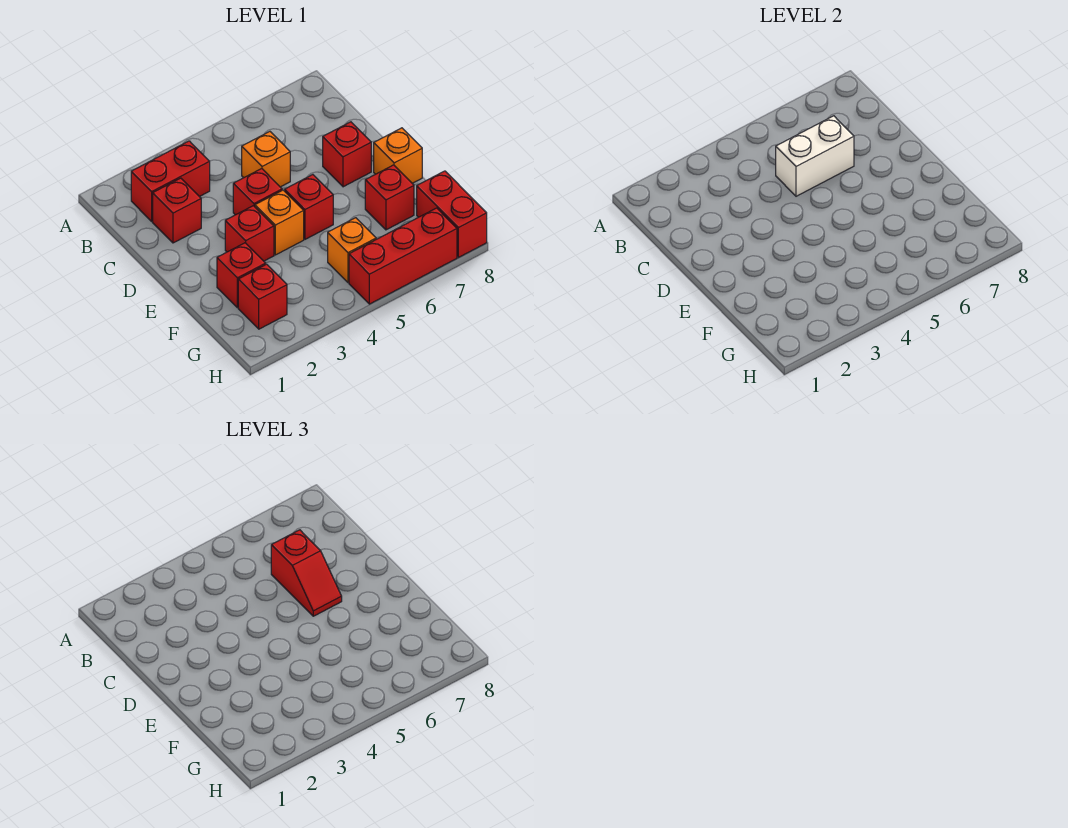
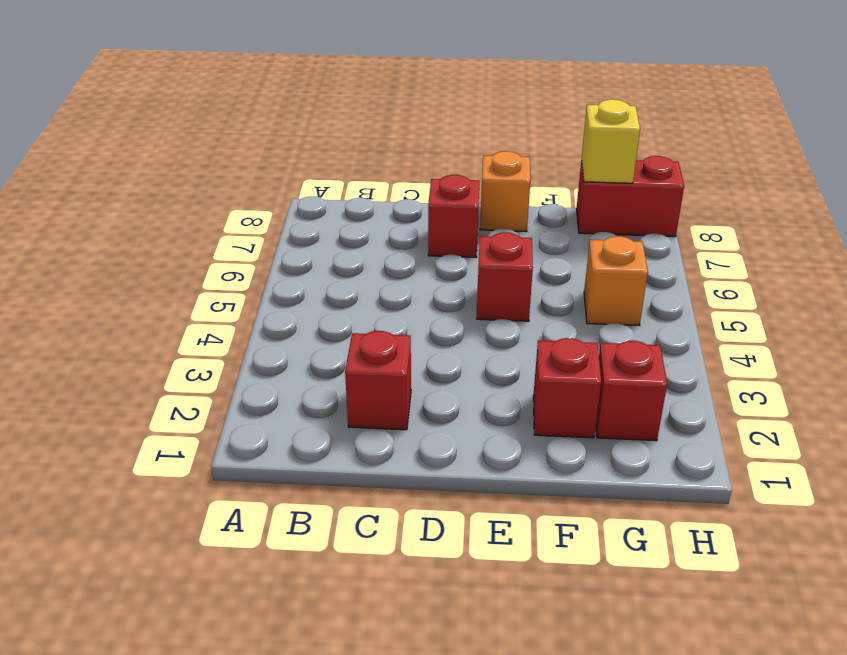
yellow 1x1 brick [582,99,640,183] -> none
none -> red 1x2 brick [131,141,210,221]
none -> orange 1x1 brick [242,132,290,187]
none -> red 1x1 brick [233,169,282,215]

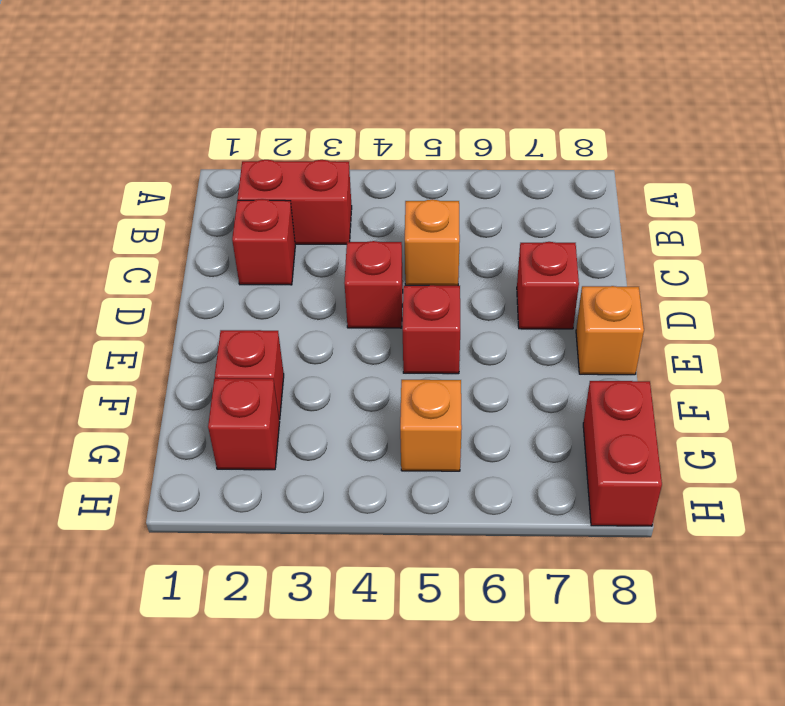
none -> red 1x1 brick [225,206,274,261]
none -> orange 1x1 brick [255,190,304,255]
none -> red 1x1 brick [365,165,414,230]

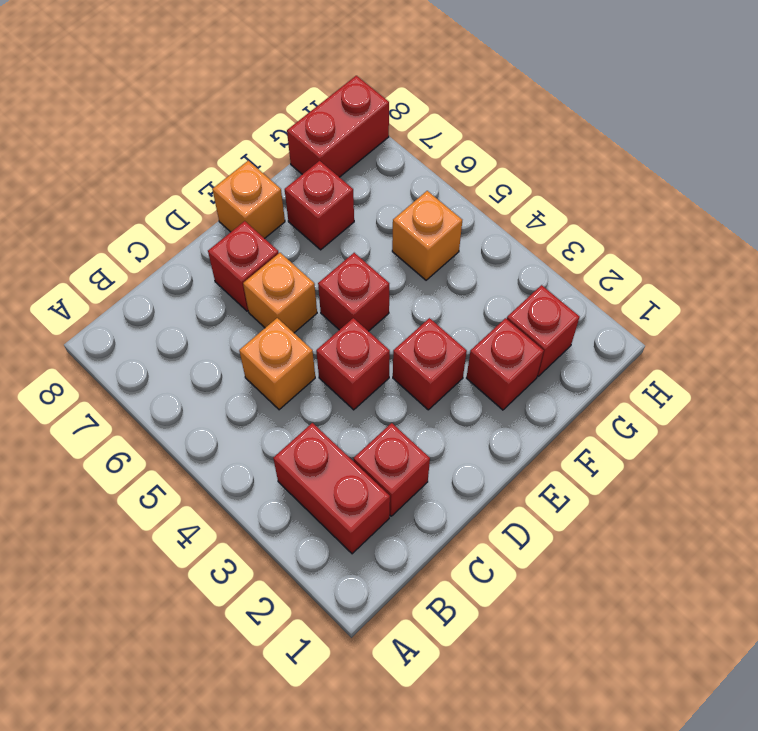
orange 1x1 brick [243,253,317,333] -> orange 1x1 brick moved to [255,190,304,255]
none -> red 1x3 brick [349,208,457,304]
none -> white 1x2 brick [776,116,854,196]
none -> red 1x2 slope [271,530,342,616]

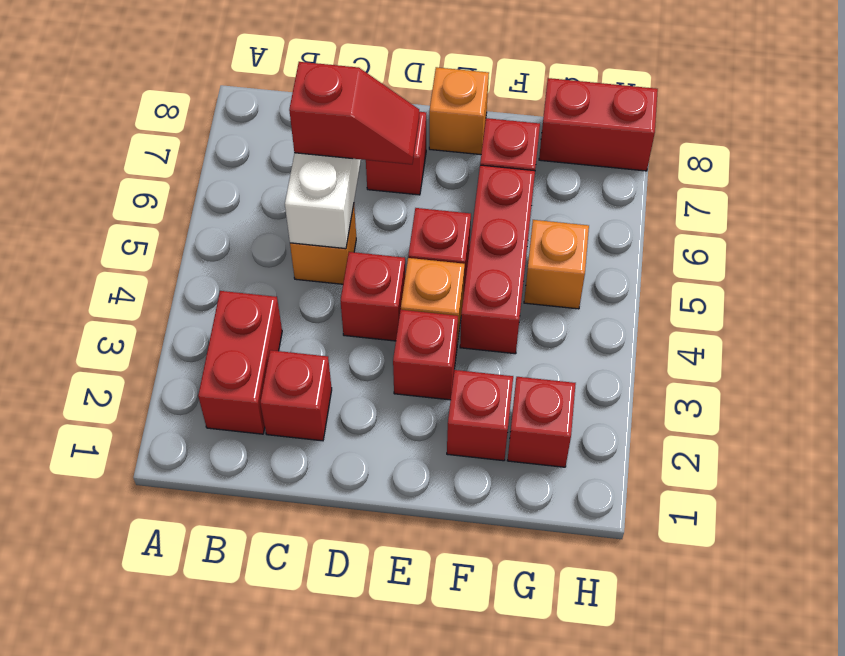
red 1x3 brick [460,165,535,354] -> red 1x3 brick moved to [349,208,457,304]

